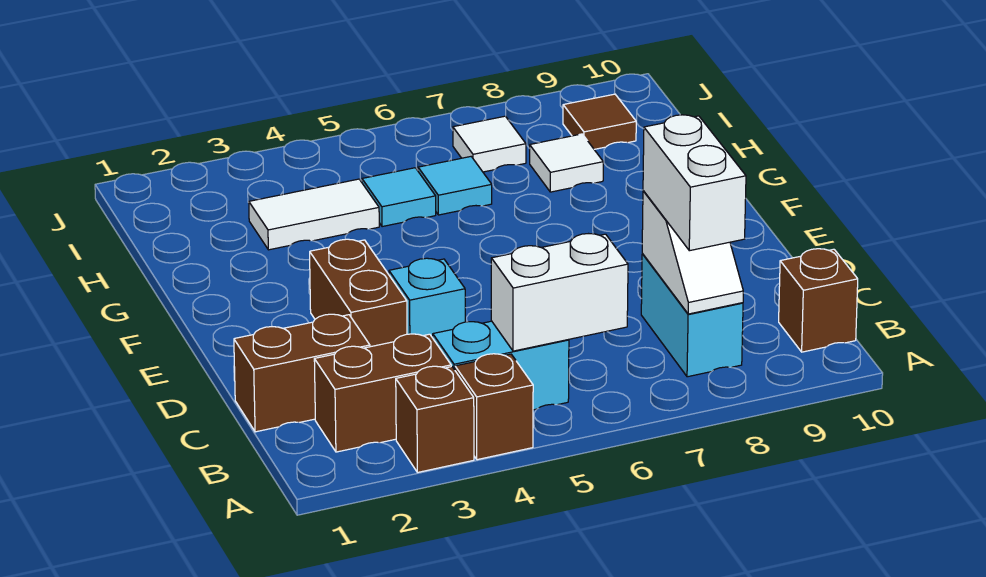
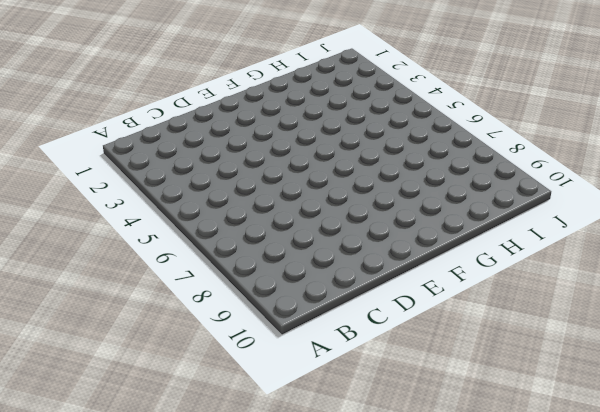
none -> brown 1x1 brick [396,366,474,472]
none -> brown 1x1 brick [455,354,533,460]
none -> brown 1x2 brick [314,334,451,452]

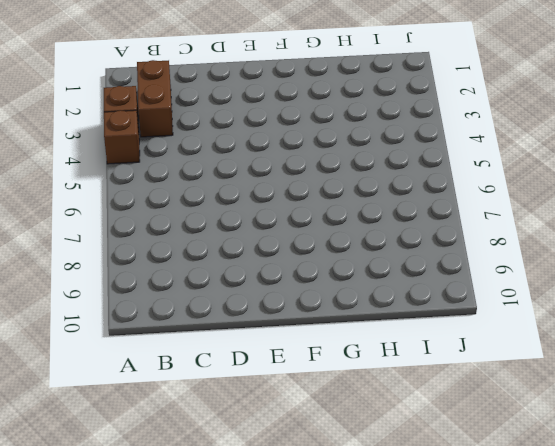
none -> cyan 1x2 brick [433,321,569,410]
none -> cyan 1x2 brick [641,253,743,377]
none -> brown 1x1 brick [779,249,858,352]

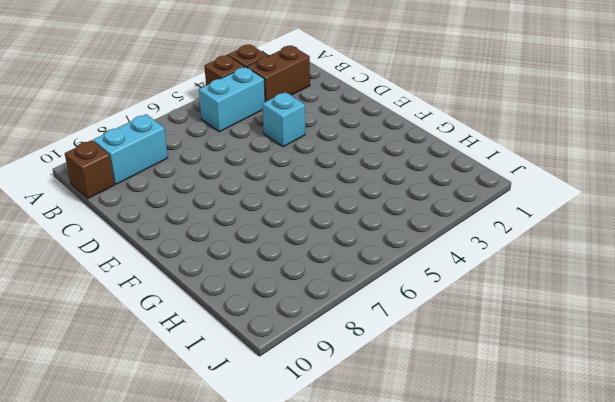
cyan 1x2 brick [93,114,168,184] -> cyan 1x2 brick turned to [641,253,743,377]
none -> brown 1x2 brick [234,314,370,432]
none -> brown 1x2 brick [310,239,407,347]
none -> white 1x2 tile [249,179,379,250]

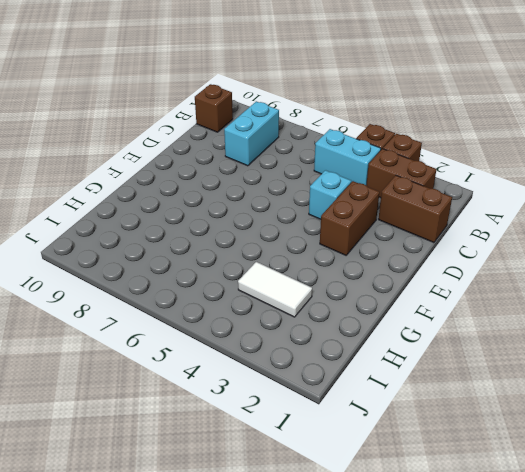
none -> cyan 1x1 tile [362,168,436,227]
none -> cyan 1x1 tile [418,157,492,215]
none -> white 1x1 tile [530,134,603,192]

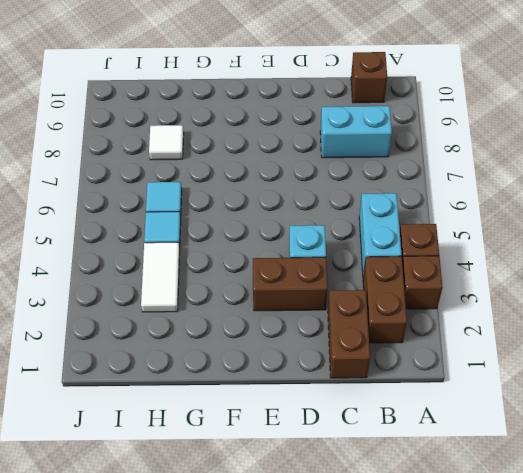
none -> white 1x1 tile [453,116,526,172]
none -> brown 1x1 tile [563,94,636,149]
none -> white 1x2 brick [491,234,628,351]

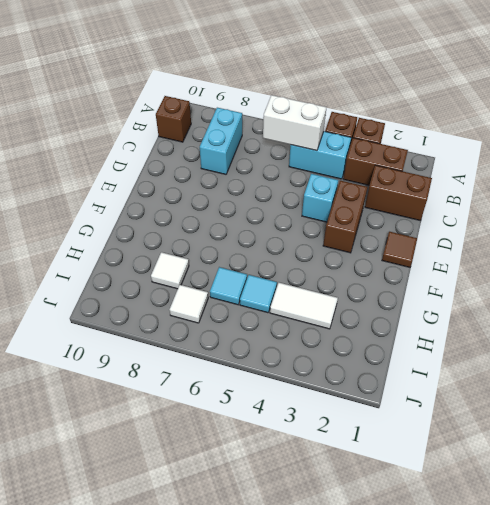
brown 1x1 tile [382,232,417,267] -> brown 1x1 tile moved to [563,94,636,149]
none -> white 1x2 slope [642,191,743,314]
none -> white 1x2 brick [643,115,746,251]

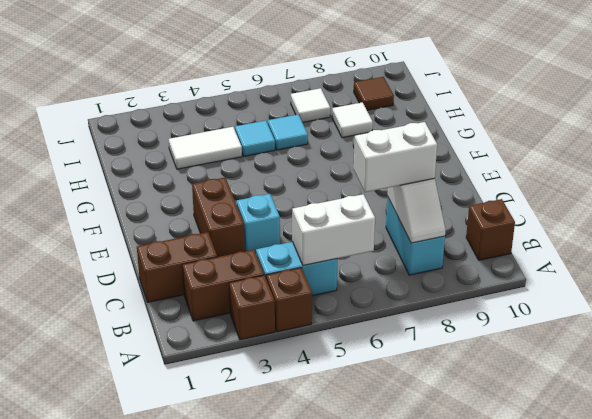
white 1x2 brick [354,122,437,192] -> white 1x2 brick turned to [643,115,746,251]

